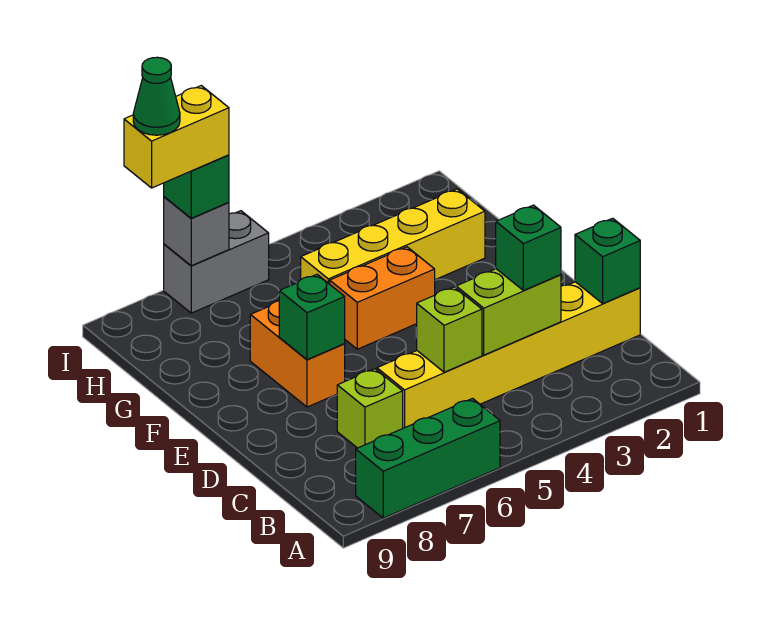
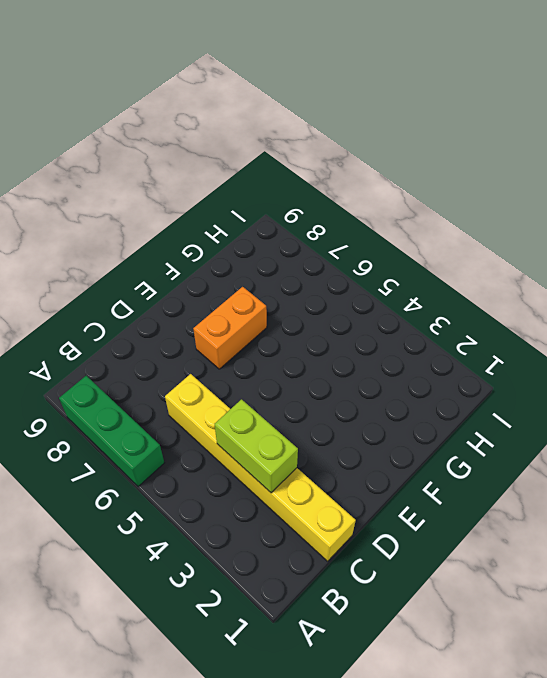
none -> lime 1x1 brick [337,369,403,448]
none -> orange 1x2 brick [330,247,435,349]
none -> yellow 1x4 brick [301,189,485,284]

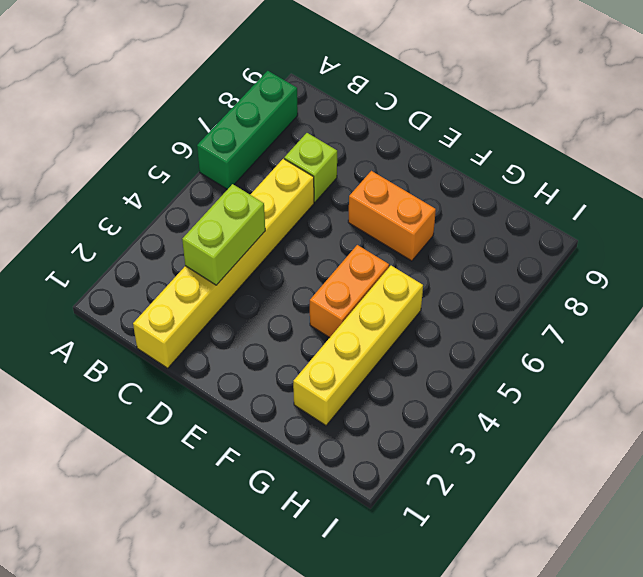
none -> grey 1x2 brick [164,211,269,313]
none -> green 1x1 brick [575,218,640,303]
none -> lime 1x1 brick [417,287,482,372]

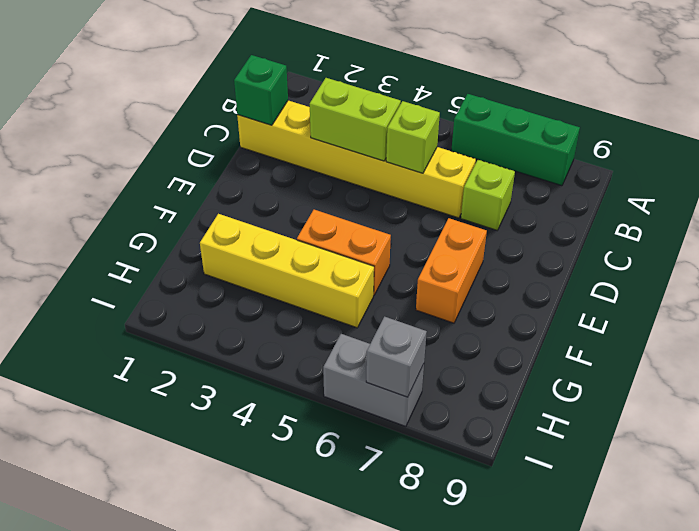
none -> green 1x1 brick [279,274,345,360]
none -> green 1x1 brick [496,205,561,290]
none -> green 1x1 brick [164,155,229,218]

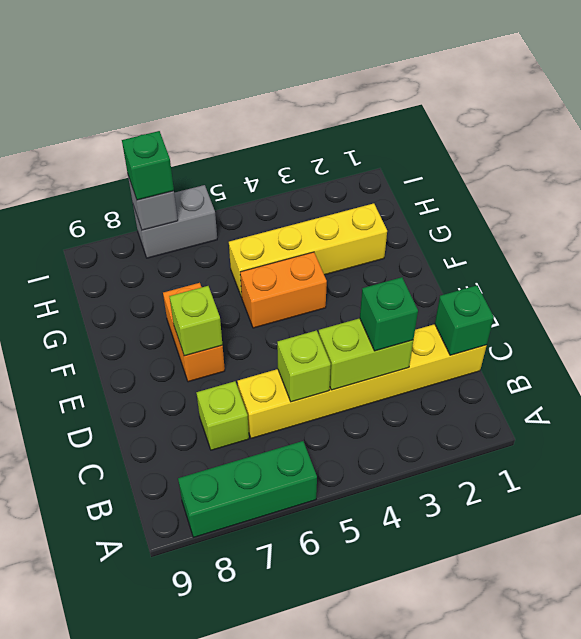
lime 1x1 brick [169,286,222,356] -> green 1x1 brick [279,274,345,360]
none -> yellow 1x2 brick [124,86,229,188]
none -> green 1x1 cone [133,57,180,135]

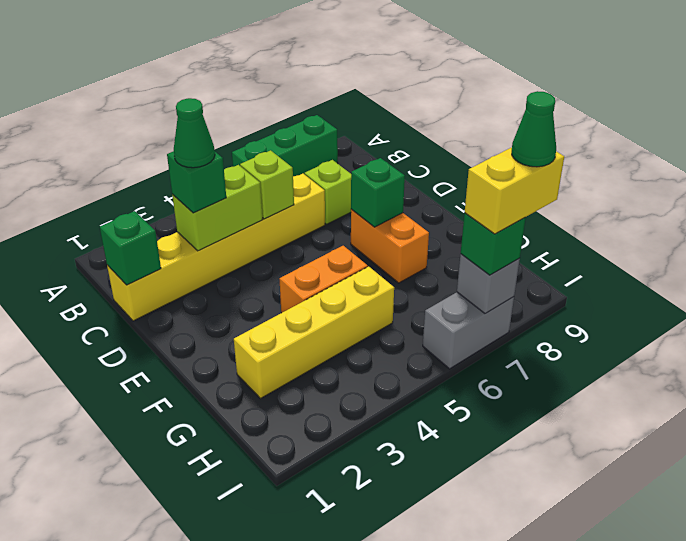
green 1x1 cone [174,98,215,168] -> none

